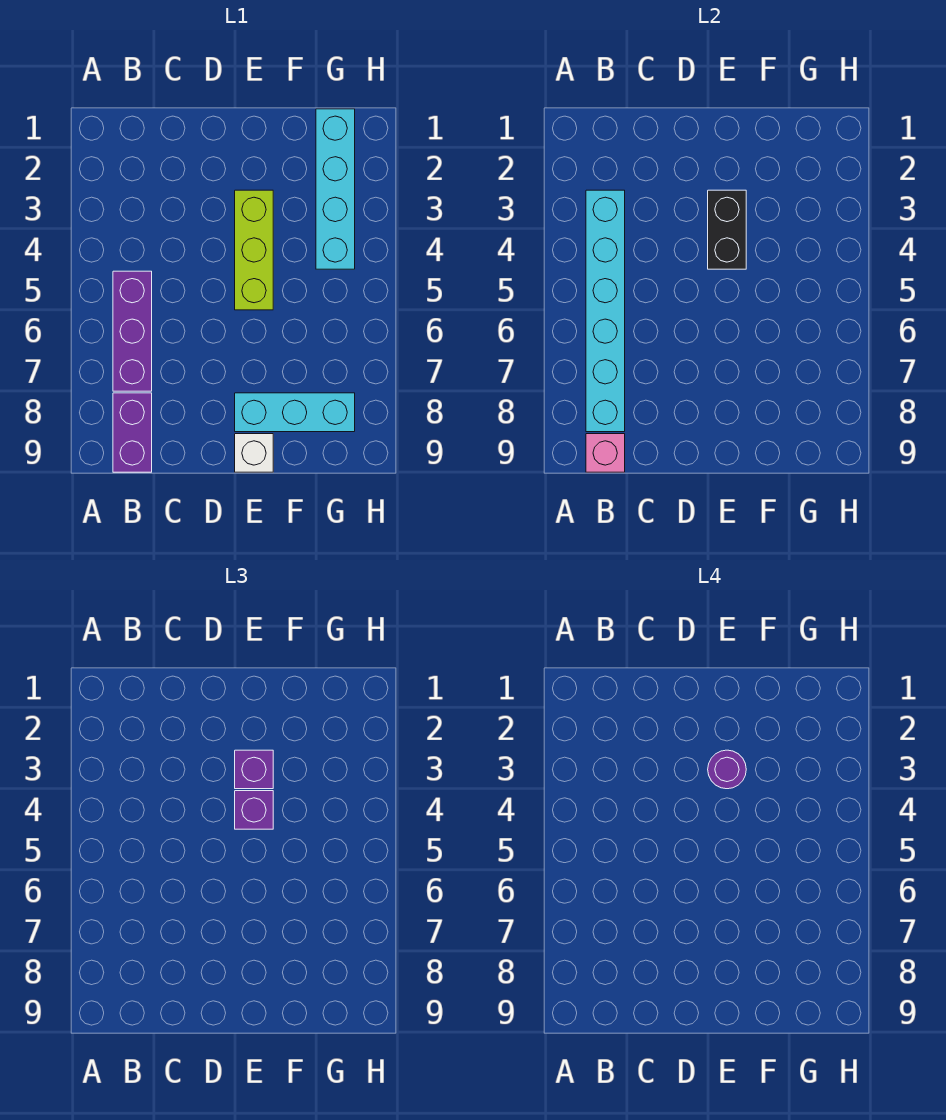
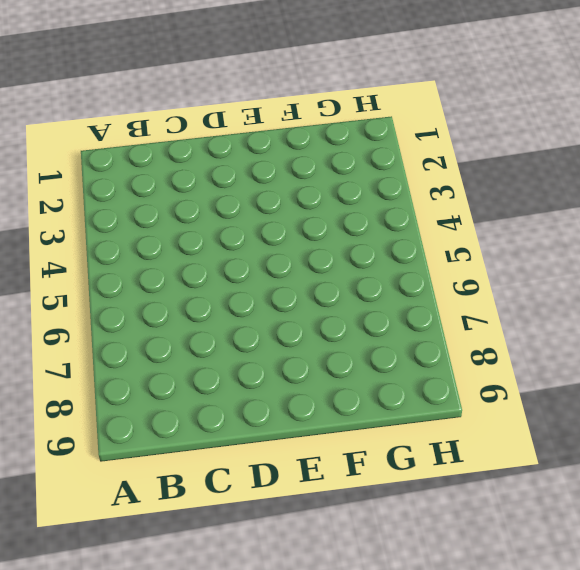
none -> purple 1x3 brick [113,271,152,391]
none -> purple 1x2 brick [113,393,152,472]
none -> lime 1x3 brick [235,190,273,310]

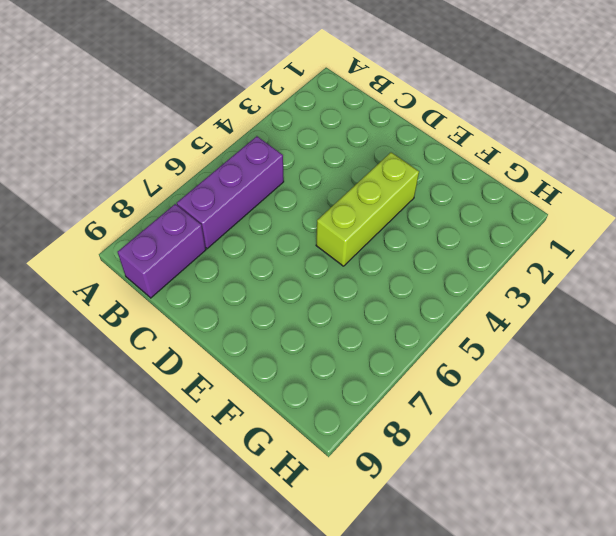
none -> cyan 1x3 brick [235,393,355,432]
none -> white 1x1 brick [235,434,273,472]
none -> cyan 1x4 brick [316,109,355,269]

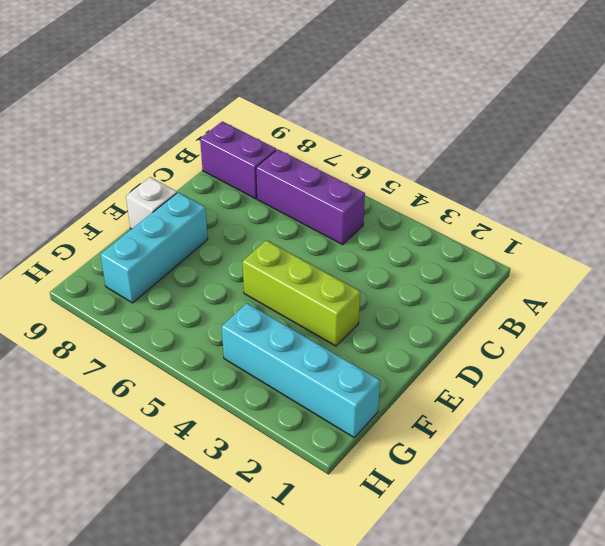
none -> cyan 1x6 brick [586,190,625,432]
none -> pink 1x1 brick [586,434,625,472]
none -> black 1x2 brick [708,190,746,269]

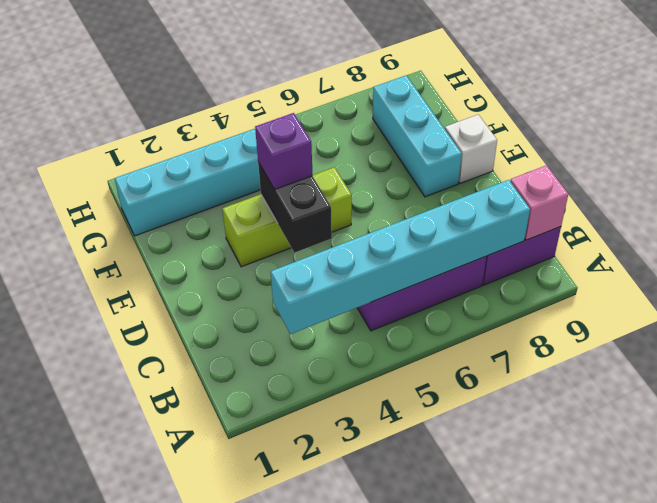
black 1x2 brick [258,162,332,253] -> black 1x2 brick turned to [708,190,746,269]
none -> purple 1x1 brick [235,750,273,789]
none -> purple 1x1 round brick [708,750,746,789]

